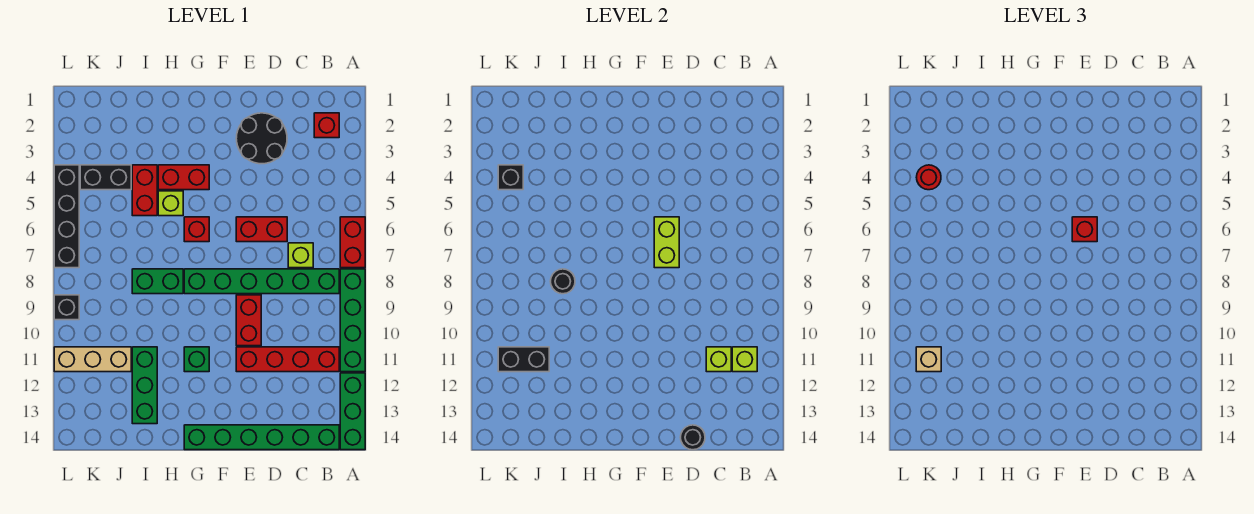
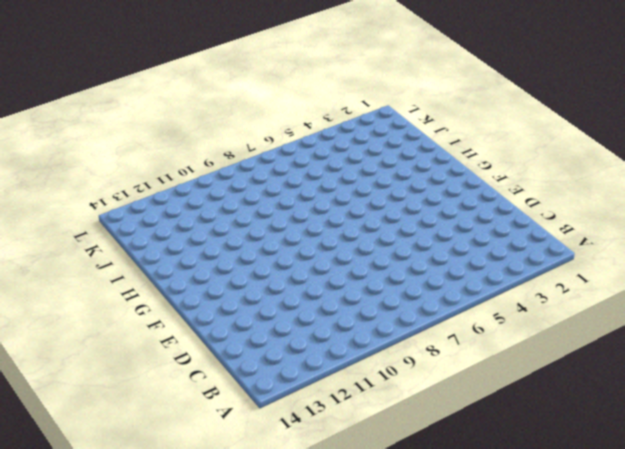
none -> red 1x2 brick [340,217,365,268]
none -> green 1x4 brick [340,269,365,372]
none -> green 1x3 brick [340,373,365,450]
none -> red 1x1 brick [314,113,339,138]

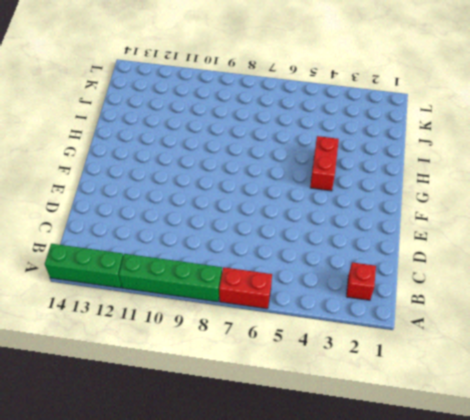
none -> green 1x6 brick [184,269,339,294]
none -> red 1x4 brick [236,347,339,372]
none -> green 1x6 brick [184,425,339,450]
none -> lime 1x1 brick [288,243,313,268]

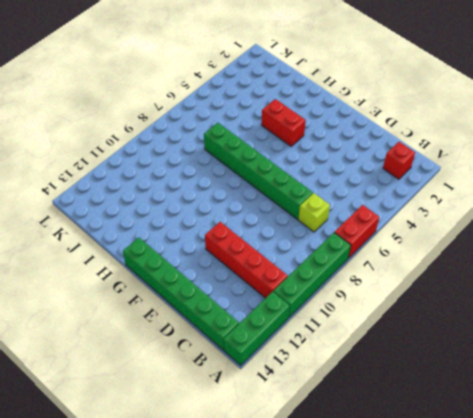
green 1x6 brick [204,123,313,219] -> green 1x6 brick moved to [184,269,339,294]
none -> black 2x2 round brick [236,113,287,164]
none -> red 1x2 brick [236,217,287,242]
none -> red 1x2 brick [236,295,261,346]
none -> red 1x1 brick [184,217,209,242]

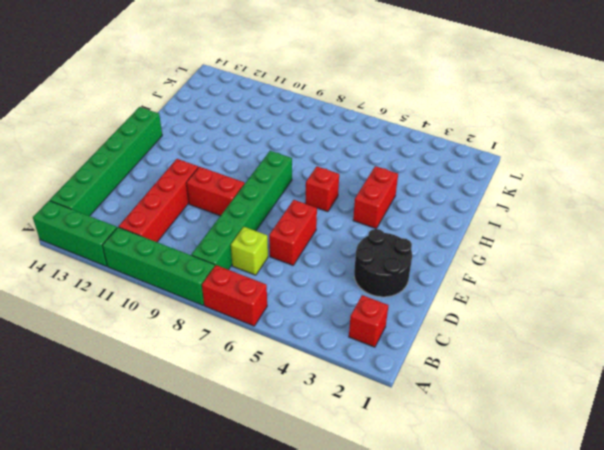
none -> green 1x1 brick [184,347,209,372]
none -> lime 1x1 brick [158,191,183,216]
none -> green 1x2 brick [132,269,183,294]
none -> red 1x2 brick [132,165,157,216]

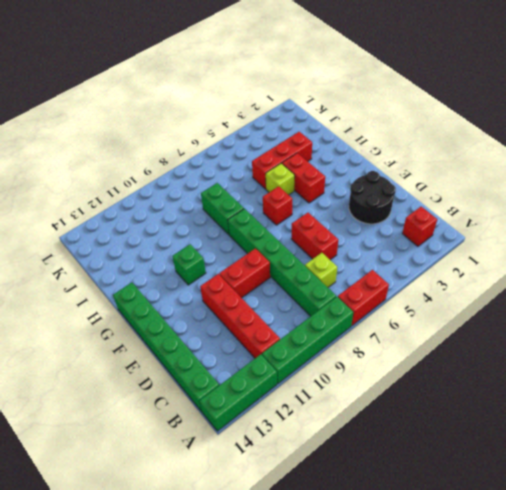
red 1x3 brick [252,132,312,189] -> red 1x2 brick [132,165,157,216]
none -> green 1x3 brick [132,347,157,424]
none -> black 1x2 brick [80,165,131,190]
none -> tan 1x3 brick [54,347,131,372]
none -> black 1x4 brick [54,165,79,268]

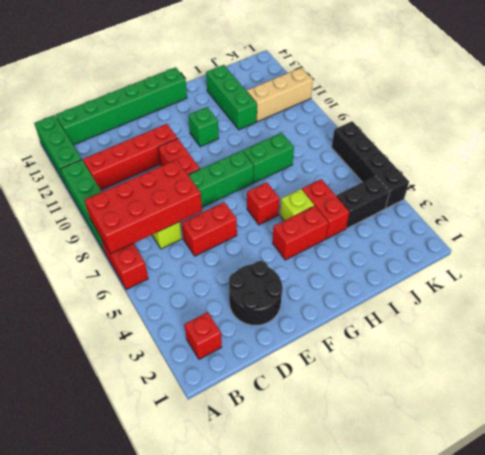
red 2x4 brick [85,159,202,254] -> none
none -> black 1x1 brick [54,295,79,320]
none -> lime 1x1 brick [732,347,757,372]
none -> lime 1x1 brick [706,347,731,372]
none -> black 1x1 round brick [680,425,705,450]

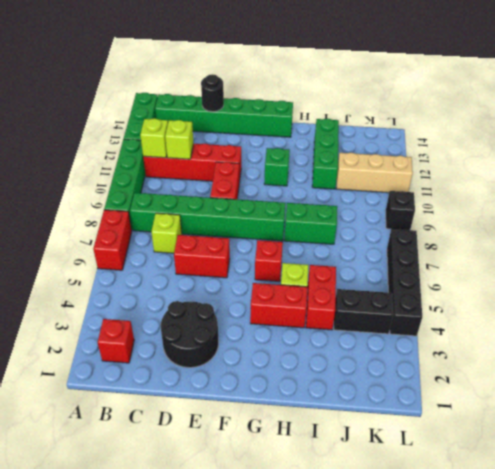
none -> lime 1x2 brick [654,217,679,268]
none -> black 1x1 round brick [550,269,575,294]
none -> black 1x2 brick [498,347,549,372]
none -> black 1x1 brick [498,165,523,190]

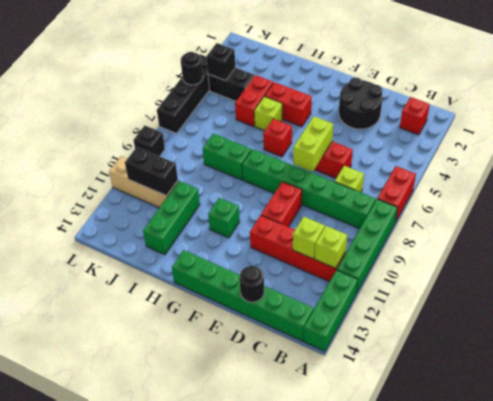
black 1x1 round brick [181,52,203,85] -> black 1x1 round brick moved to [550,269,575,294]
none -> red 1x1 brick [1072,217,1097,242]
none -> red 1x1 round brick [916,165,941,190]
none -> tan 1x1 brick [916,347,941,372]

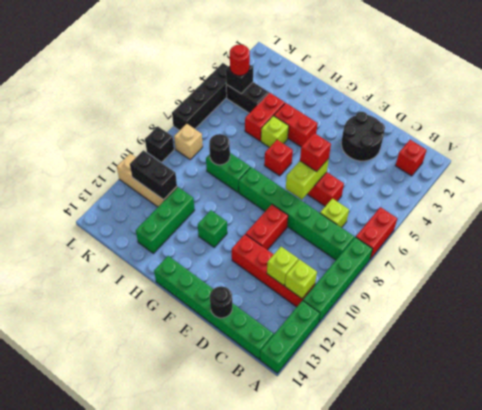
tan 1x1 brick [174,124,203,160] -> tan 1x1 brick moved to [916,347,941,372]

